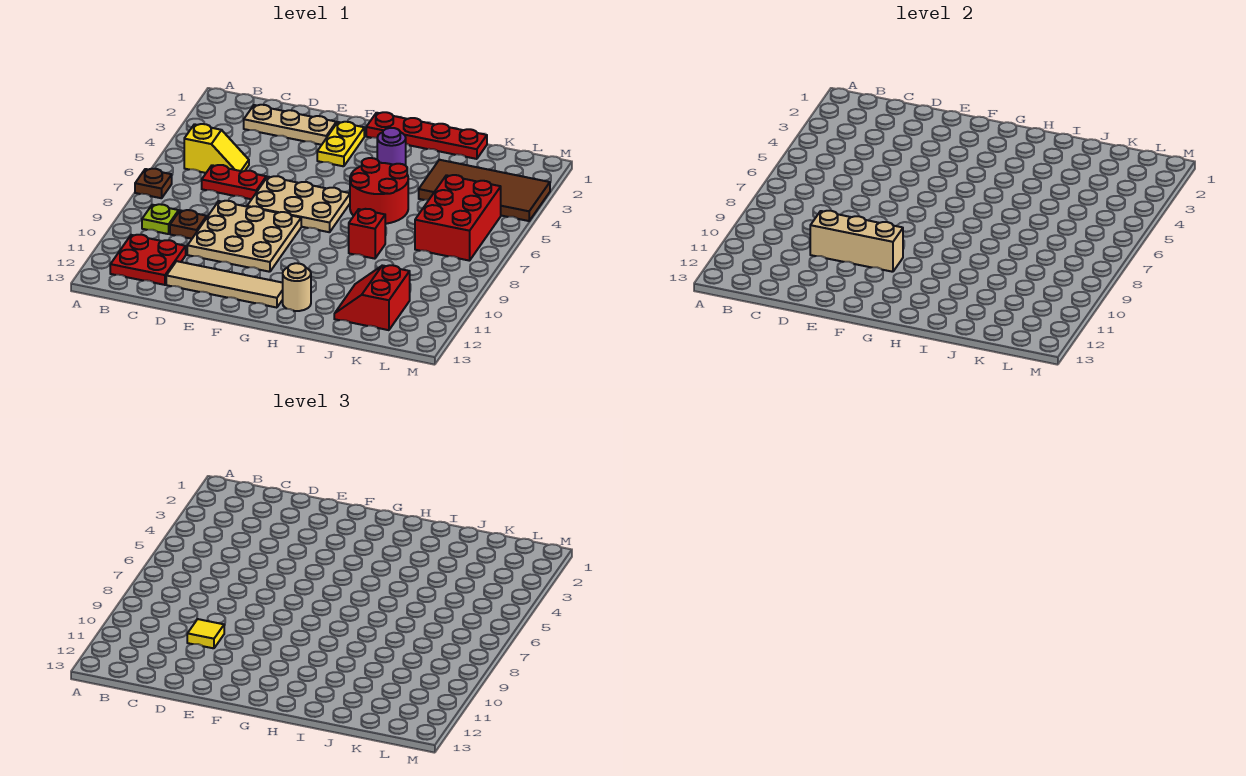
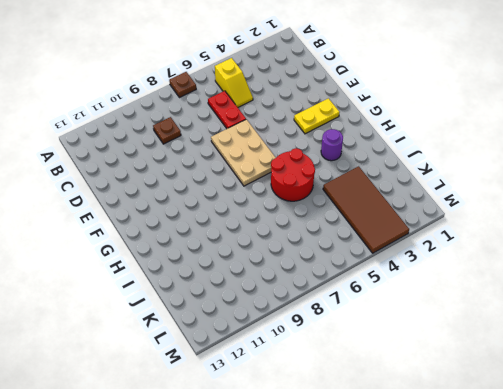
none -> lime 1x1 plate [142,204,179,234]
none -> red 2x2 plate [110,235,186,285]
none -> tan 1x3 plate [244,105,336,145]

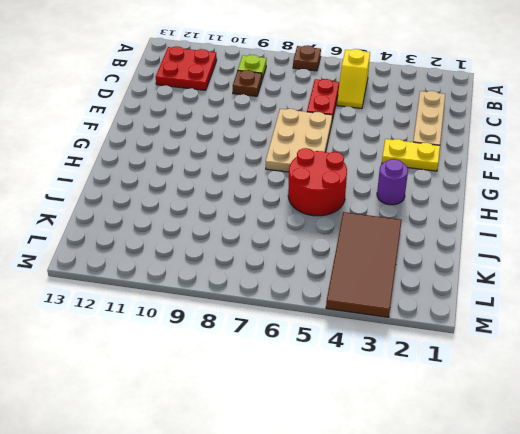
none -> tan 3x3 plate [187,201,301,272]
none -> tan 1x4 tile [166,261,283,308]
none -> red 1x4 plate [366,112,487,159]

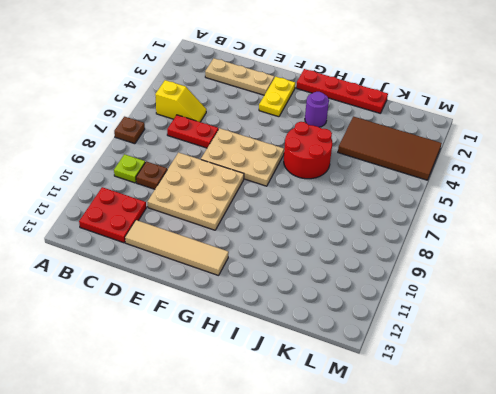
none -> tan 1x1 round brick [283,263,311,311]
none -> red 1x1 brick [349,209,385,259]
none -> red 2x2 slope [334,265,410,330]

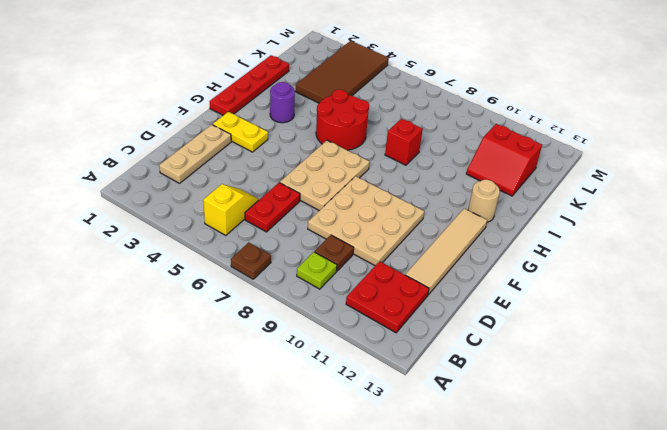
none -> red 2x3 brick [415,175,501,261]
none -> tan 1x3 brick [810,210,903,272]
none -> yellow 1x1 tile [187,619,224,648]

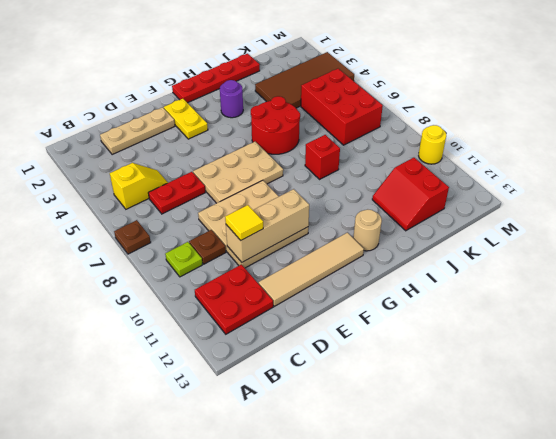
yellow 1x1 round brick [419,125,446,164] -> none

